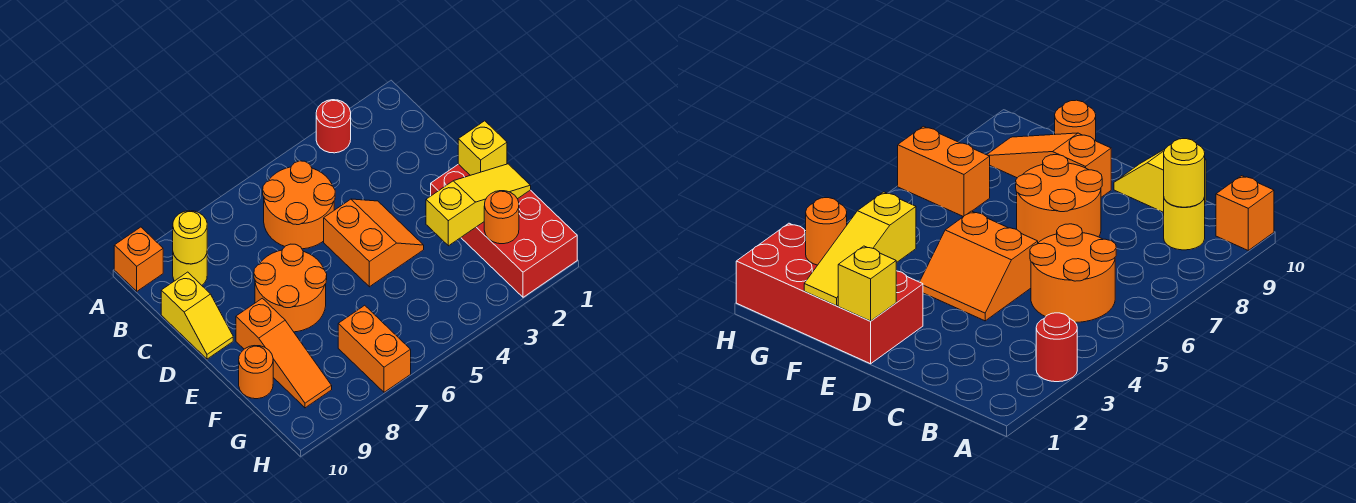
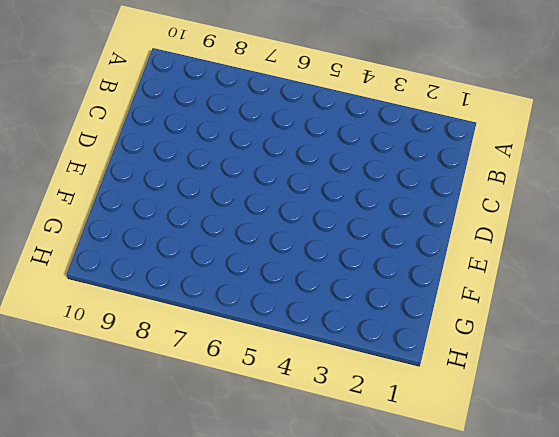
none -> red 1x1 round brick [316,100,351,153]
none -> orange 1x1 brick [114,227,163,291]
none -> orange 2x2 round brick [263,161,335,249]

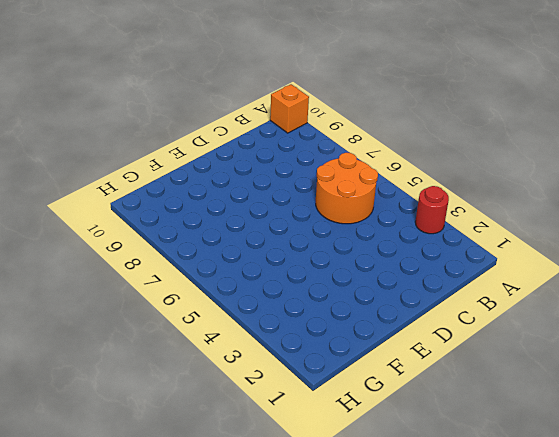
none -> yellow 1x1 round brick [173,254,207,285]
none -> yellow 1x2 slope [161,272,233,359]
none -> orange 2x2 slope [324,199,424,287]

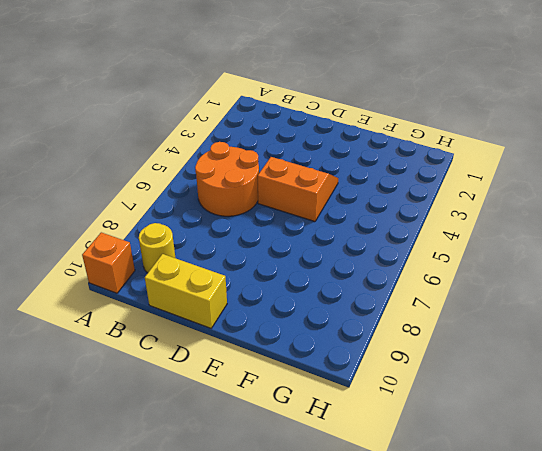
yellow 1x2 brick [145,254,227,328] -> yellow 1x2 slope [161,272,233,359]
none -> red 1x1 round brick [316,100,351,153]
none -> orange 2x2 round brick [254,244,327,332]
none -> red 2x4 brick [431,164,577,297]

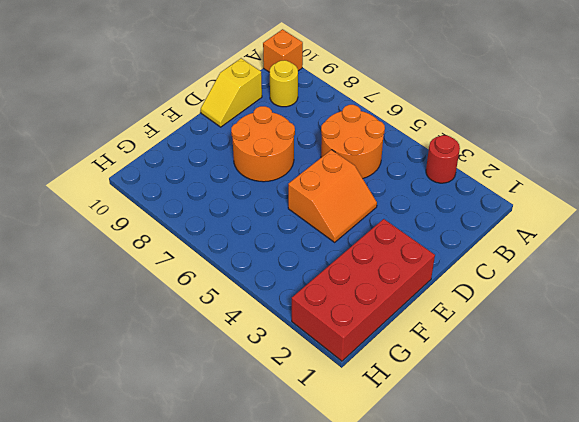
none -> orange 1x3 slope [236,298,332,408]
none -> orange 1x1 round brick [239,346,273,399]
none -> orange 1x2 brick [338,305,411,392]

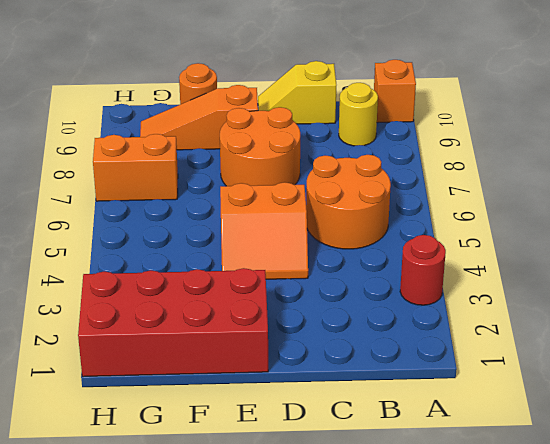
none -> yellow 1x1 round brick [173,211,207,264]
none -> yellow 1x1 brick [458,121,507,175]
none -> yellow 1x3 slope [426,164,531,246]

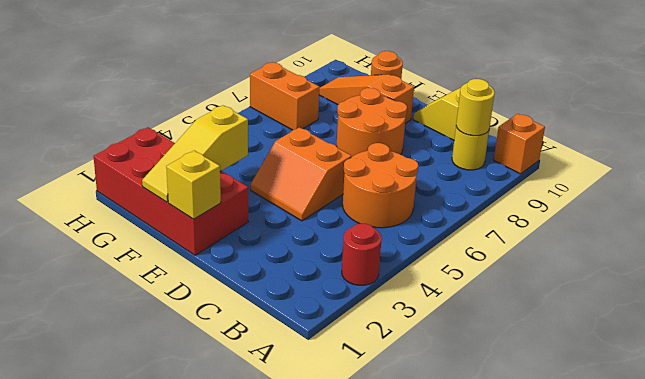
none -> orange 1x1 round brick [484,191,519,244]

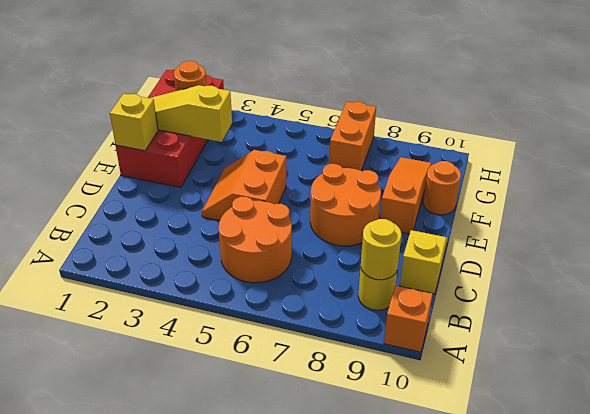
none -> red 1x1 round brick [316,100,351,153]

